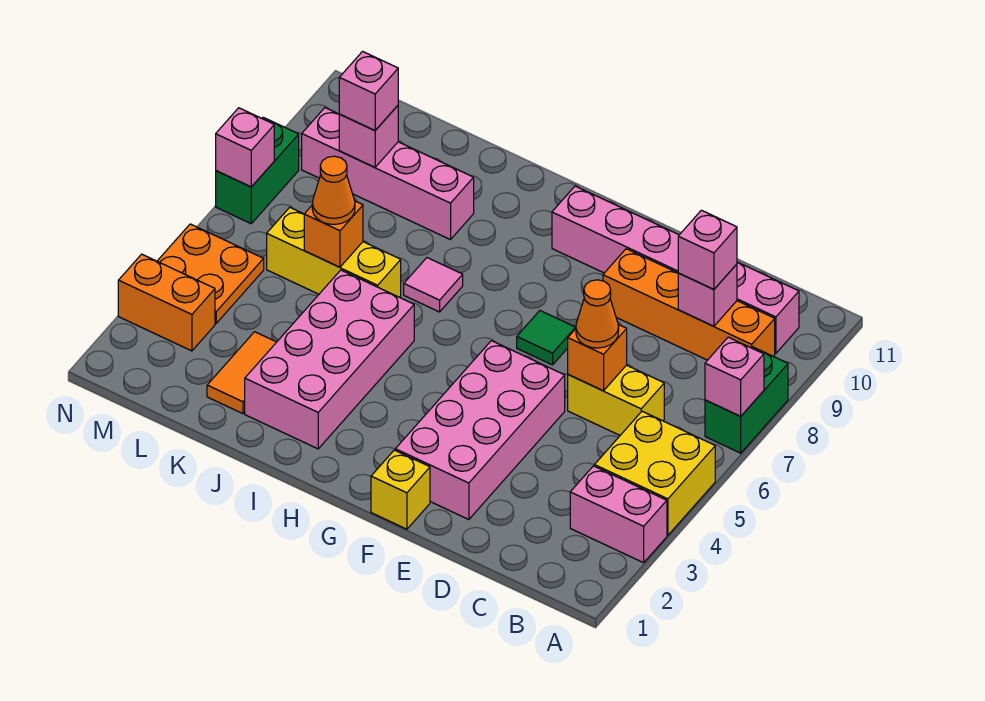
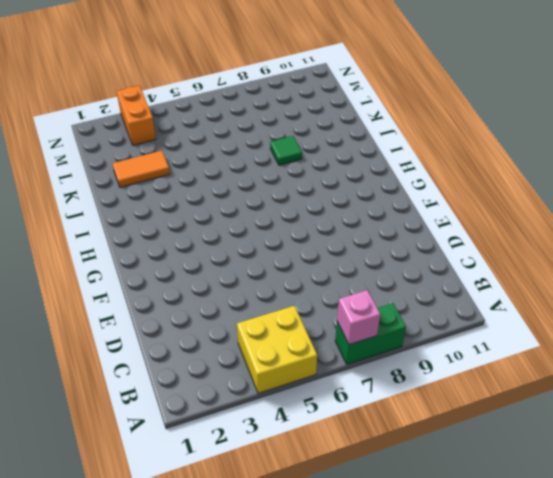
green 1x1 tile [270,136,302,165] -> green 1x1 tile moved to [517,311,576,365]
none -> pink 1x2 brick [570,466,667,563]
none -> orange 1x4 brick [603,249,775,360]
none -> pink 1x6 brick [552,186,799,353]

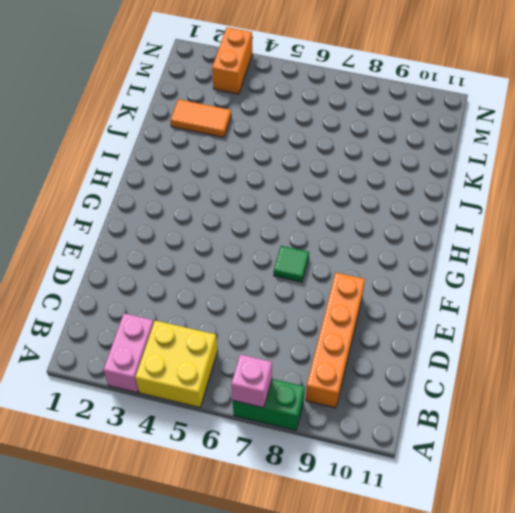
none -> pink 1x6 brick [552,186,799,353]
none -> yellow 1x2 brick [568,365,664,435]
none -> pink 2x4 brick [395,341,565,520]

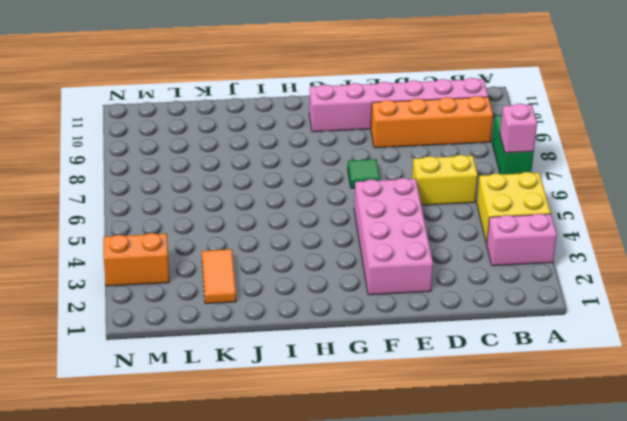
none -> yellow 1x1 brick [371,450,430,529]
none -> pink 2x4 brick [245,270,414,449]
none -> pink 1x1 tile [404,258,463,312]

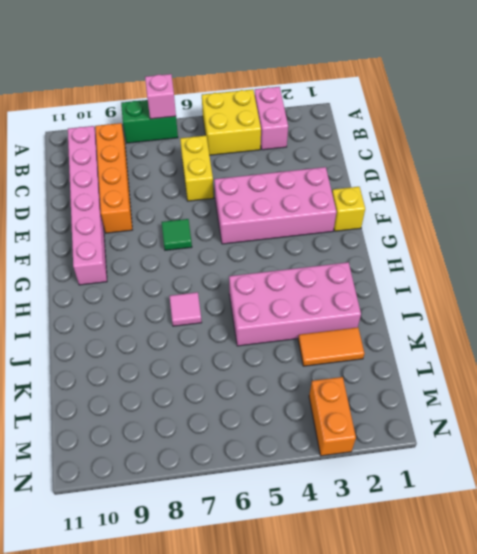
none -> yellow 1x3 brick [267,207,401,297]
none -> pink 1x4 brick [302,108,474,240]
none -> orange 2x2 plate [157,224,264,323]

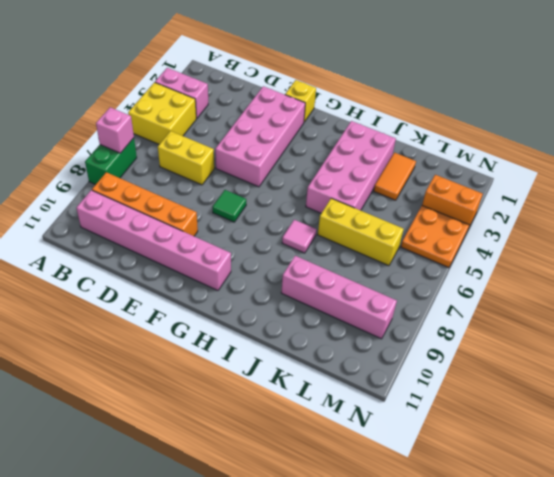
none -> green 1x2 brick [216,117,299,224]
none -> pink 1x1 brick [678,264,737,326]
none -> orange 1x1 brick [568,325,627,391]

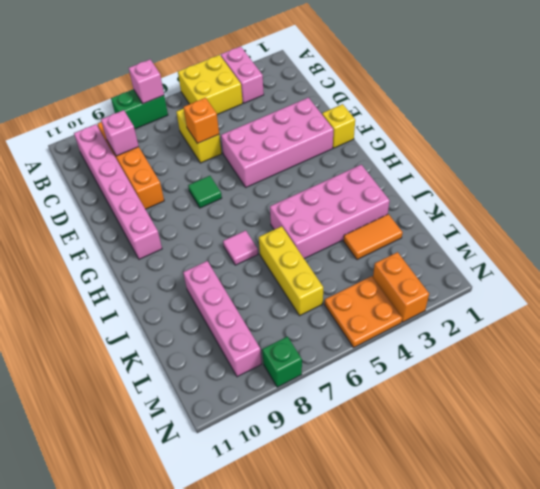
green 1x1 brick [262,336,302,387] -> green 1x2 brick [216,117,299,224]
none -> orange 1x1 brick [304,201,363,267]
none -> pink 1x1 brick [339,106,398,167]
none -> pink 1x1 brick [216,108,274,187]

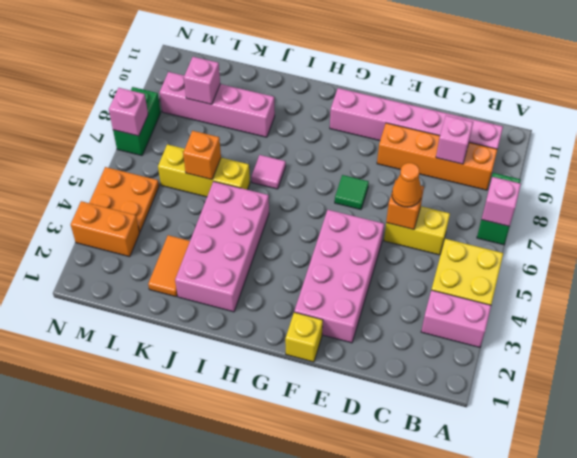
none -> pink 1x1 brick [678,210,737,289]
none -> orange 1x1 cone [312,156,355,225]
none -> pink 1x1 brick [339,51,398,131]

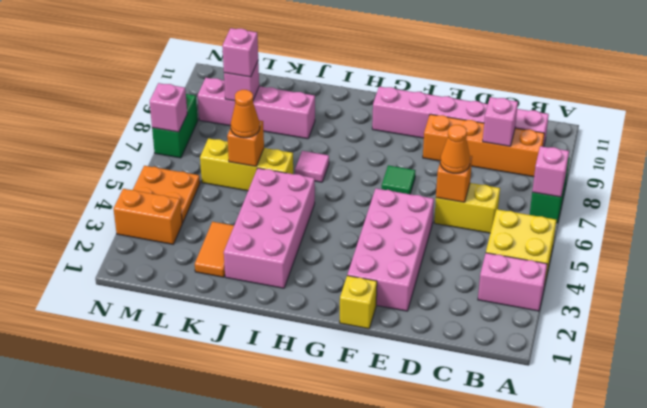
none -> pink 1x1 brick [678,210,737,289]

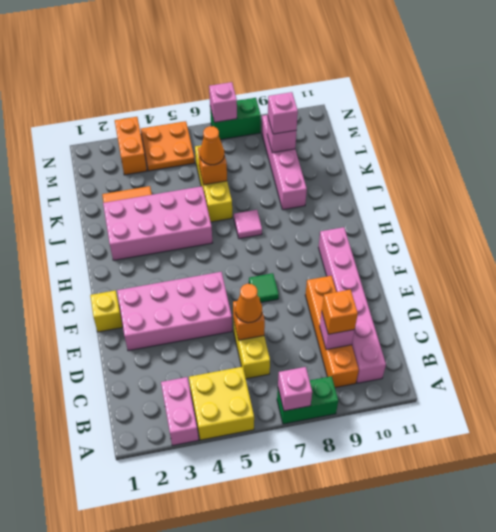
orange 1x1 brick [322,290,358,334] -> pink 1x1 brick [678,210,737,289]

